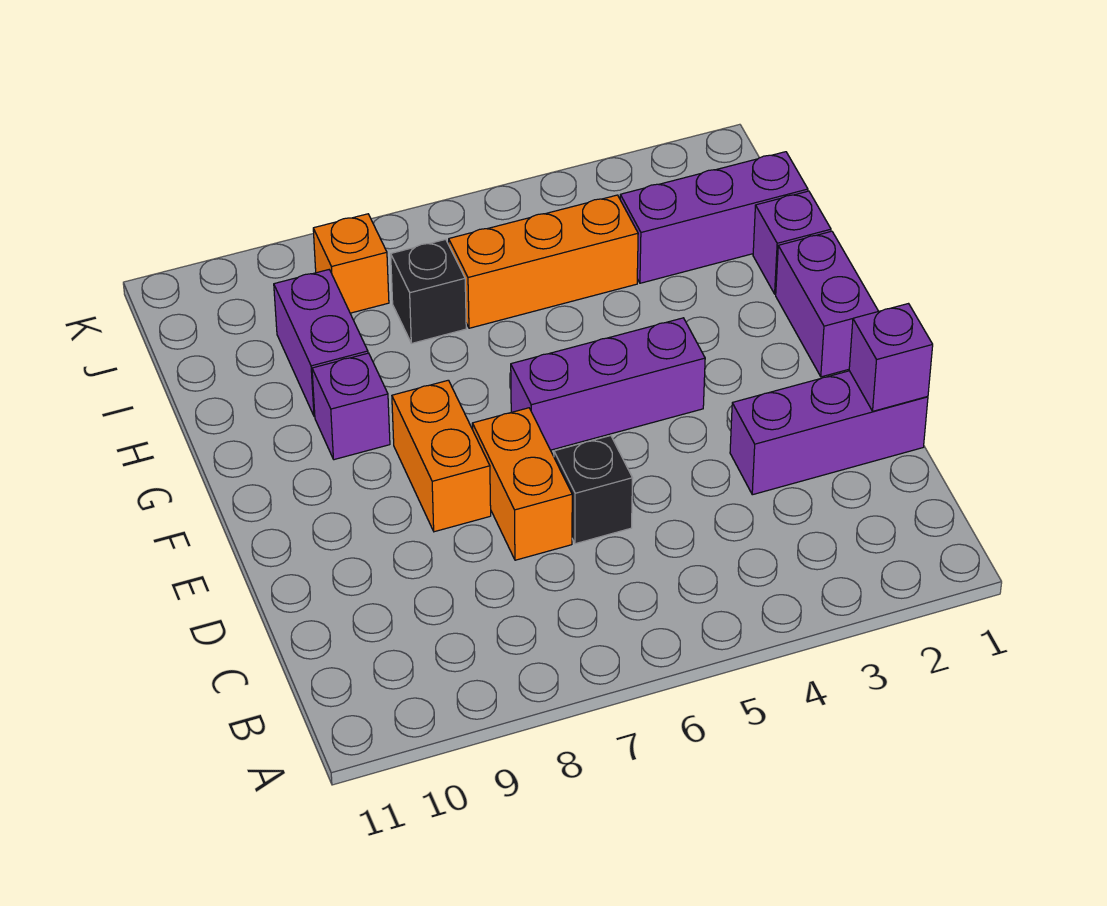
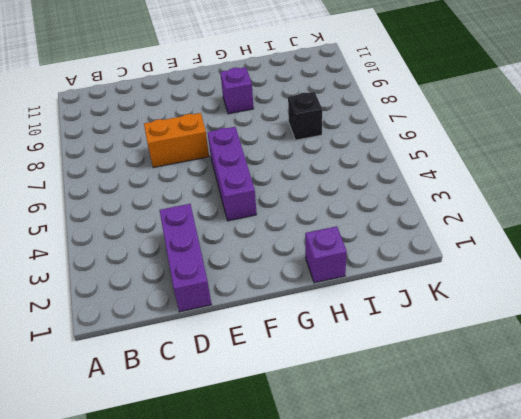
none -> black 1x1 brick [554,436,633,544]
none -> orange 1x2 brick [392,380,491,532]
none -> purple 1x2 brick [776,231,878,377]

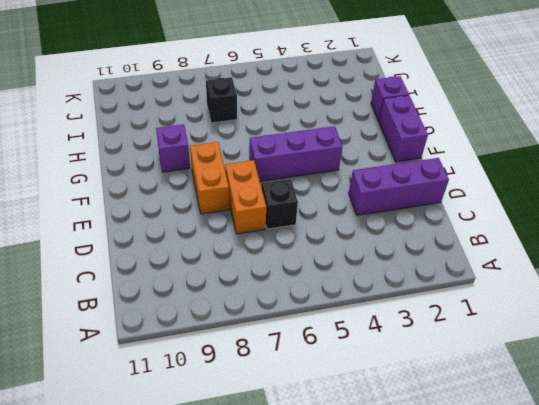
none -> purple 1x2 brick [274,270,368,417]
none -> purple 1x3 brick [620,152,808,283]
none -> orange 1x3 brick [449,195,638,328]

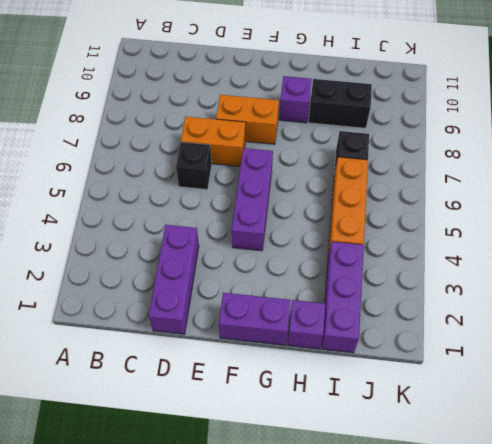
black 1x2 brick [309,79,372,128] -> purple 1x2 brick [274,270,368,417]
none -> orange 1x1 brick [313,214,389,313]
none -> purple 1x1 brick [849,304,933,411]

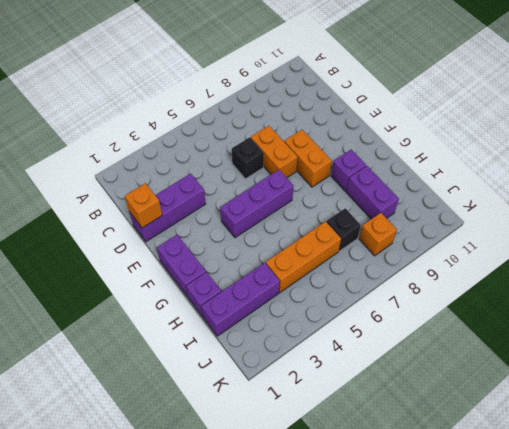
orange 1x1 brick [125,183,162,228] -> purple 1x1 brick [849,304,933,411]

